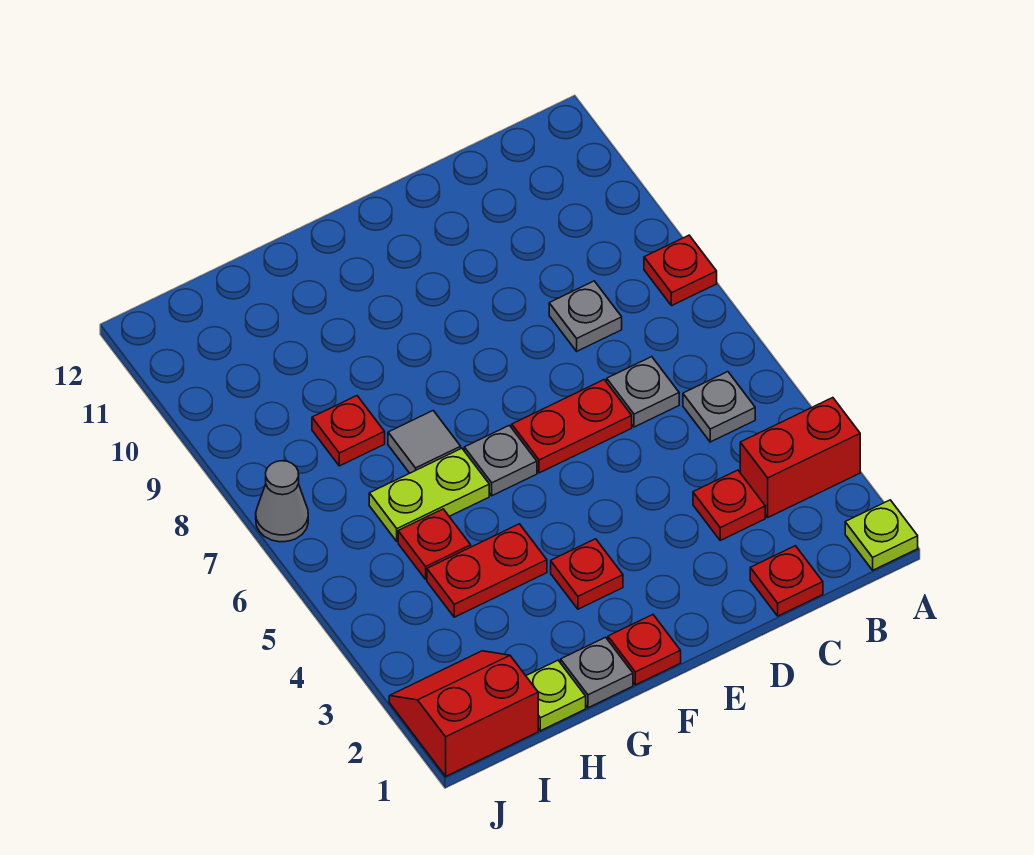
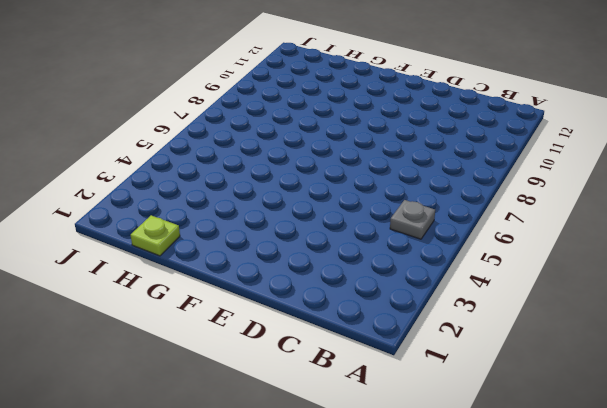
none -> lime 1x1 plate [845,500,918,570]
none -> red 1x2 brick [740,398,860,517]
none -> red 1x1 plate [644,235,717,306]

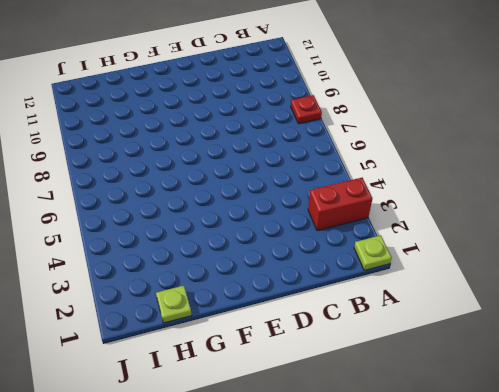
none -> grey 1x1 plate [683,372,755,442]
none -> red 1x1 plate [750,546,823,616]
none -> red 1x1 plate [693,470,765,540]

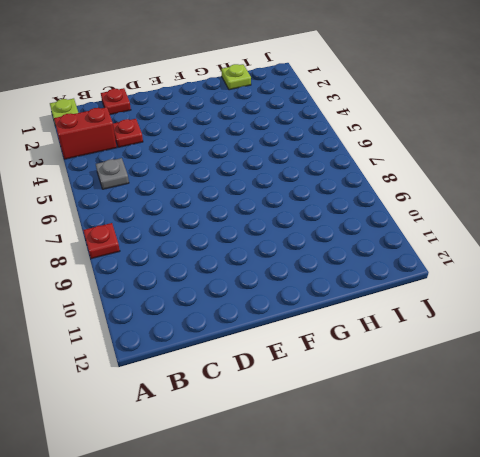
none -> grey 1x1 plate [607,357,679,427]
none -> grey 1x1 plate [549,281,622,351]
none -> red 1x2 plate [512,380,632,473]

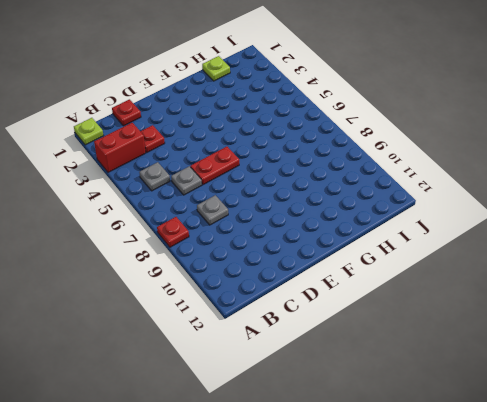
none -> red 1x1 plate [608,615,681,685]
none -> red 1x1 plate [551,539,623,609]
none -> grey 1x1 plate [464,425,537,496]

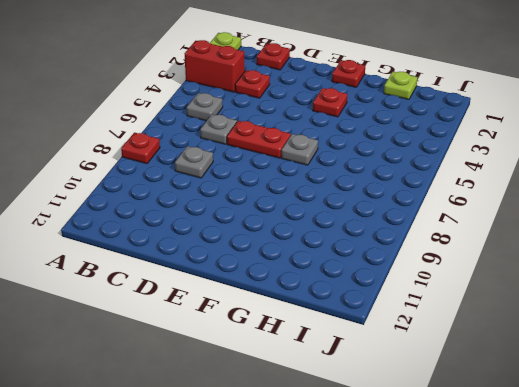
none -> grey 1x1 plate [561,637,633,708]
none -> red 1x2 plate [427,524,547,617]
none -> lime 1x2 plate [369,448,489,541]

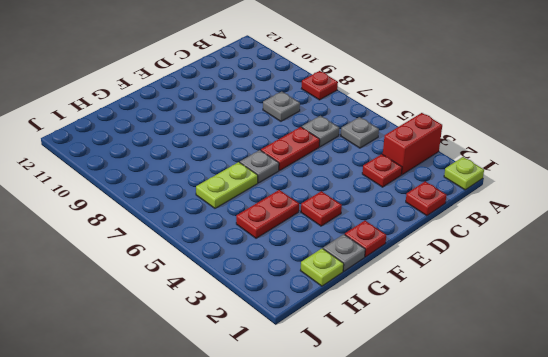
none -> grey 1x1 tile [388,411,461,473]
none -> red 1x1 plate [398,509,471,579]
none -> red 1x1 plate [312,396,385,466]

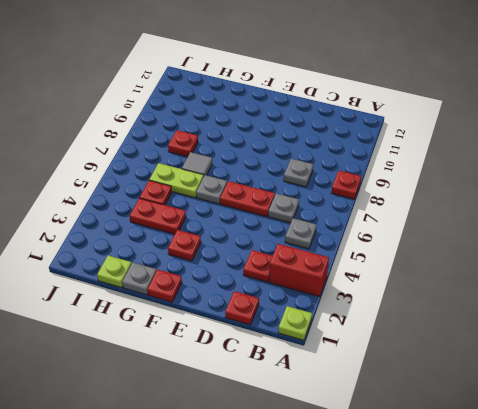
none -> red 2x2 slope [389,651,538,776]
none -> grey 1x1 cone [256,461,308,542]

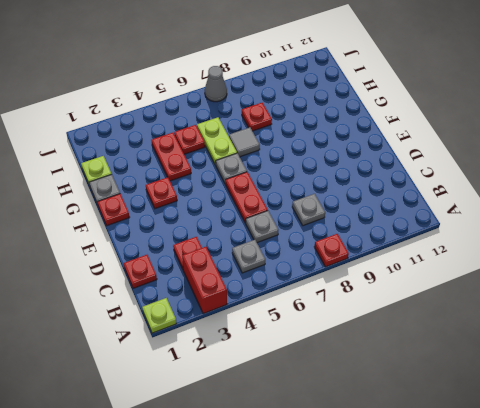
none -> red 2x2 slope [389,651,538,776]

